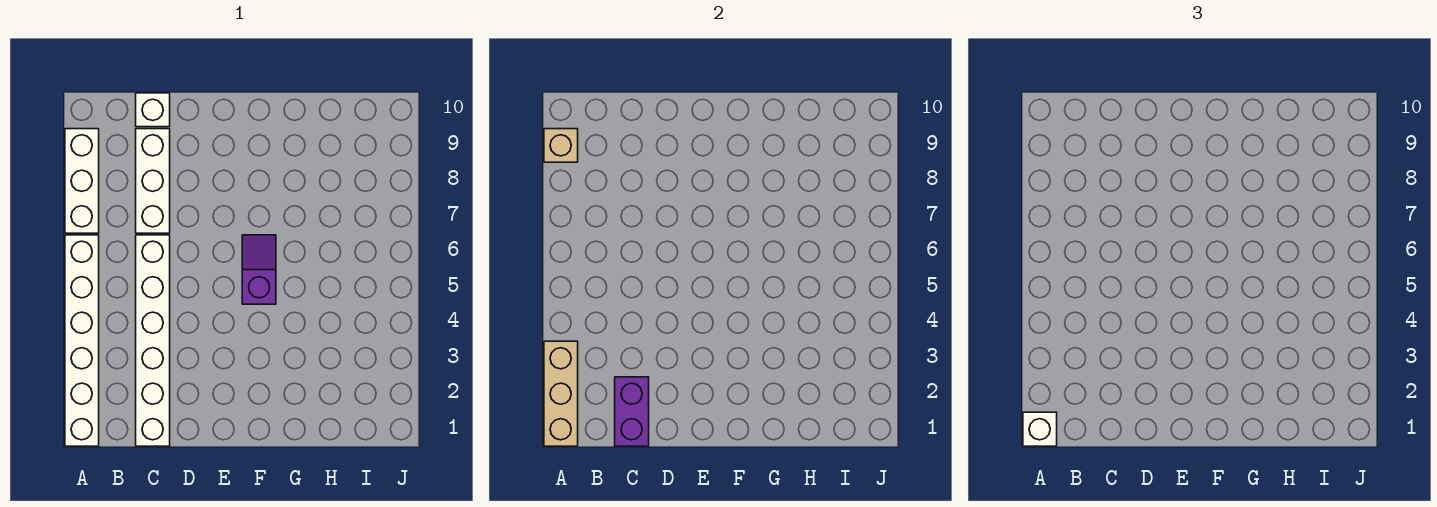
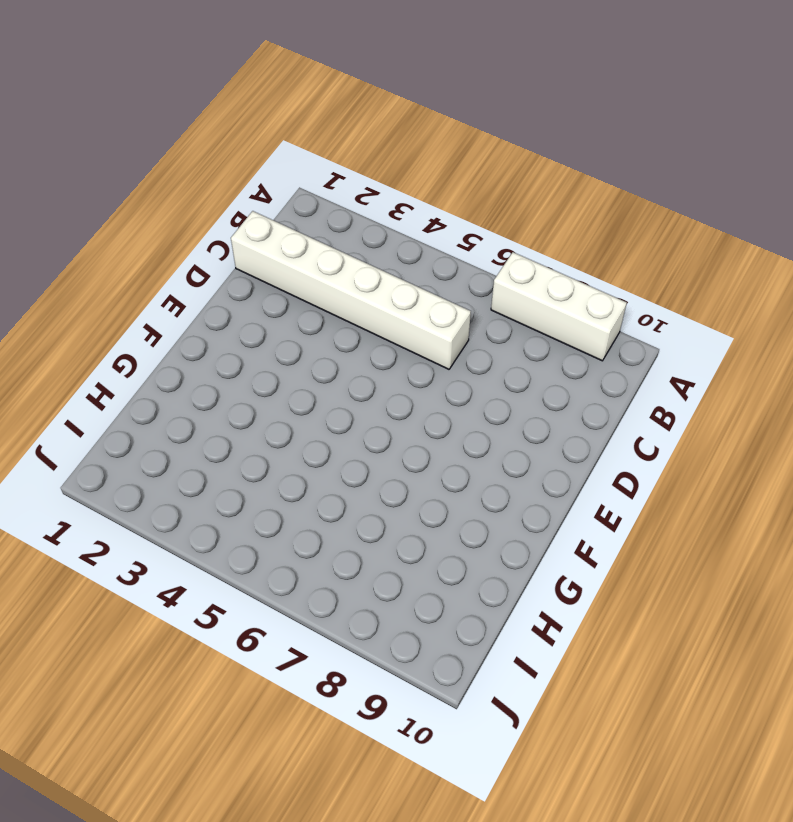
none -> white 1x6 brick [65,235,99,446]
none -> white 1x3 brick [136,129,170,233]

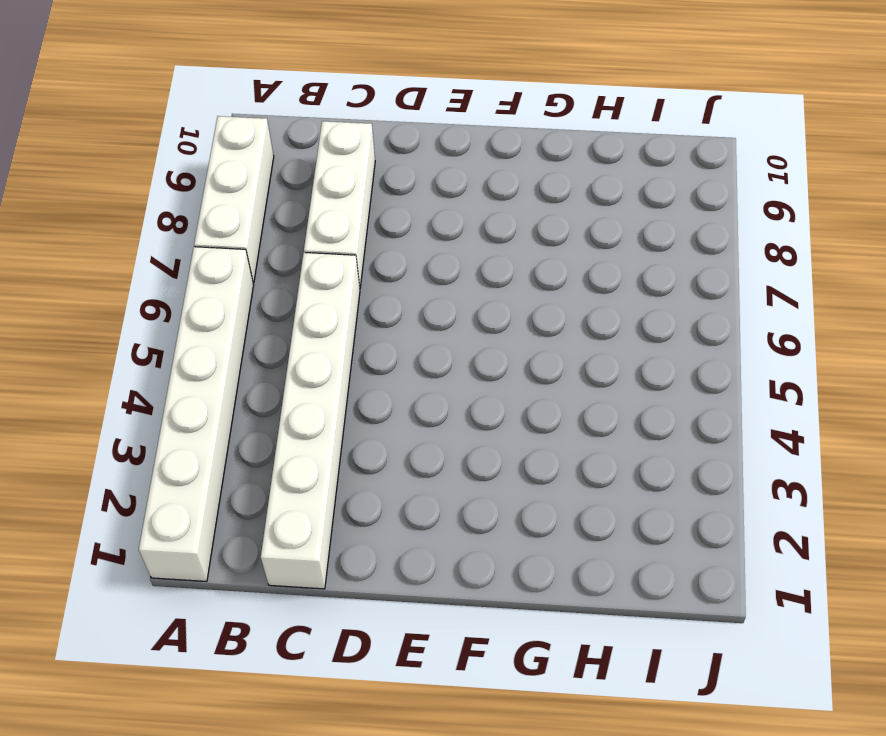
none -> white 1x1 brick [136,93,170,127]
none -> purple 1x2 slope [242,235,276,304]

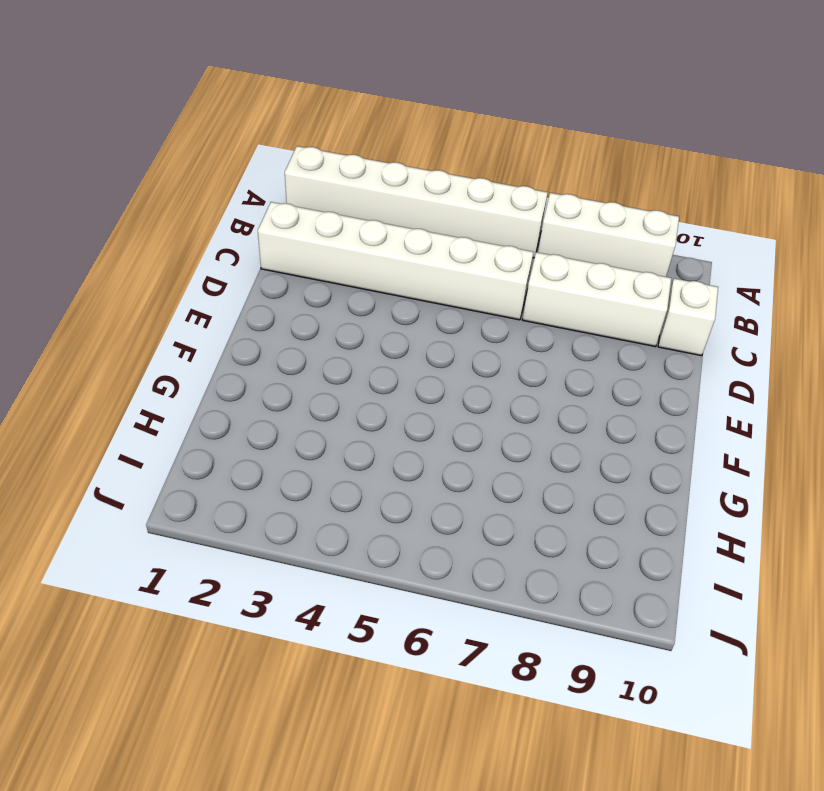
none -> purple 1x2 slope [242,235,276,304]
none -> tan 1x3 brick [544,341,578,446]

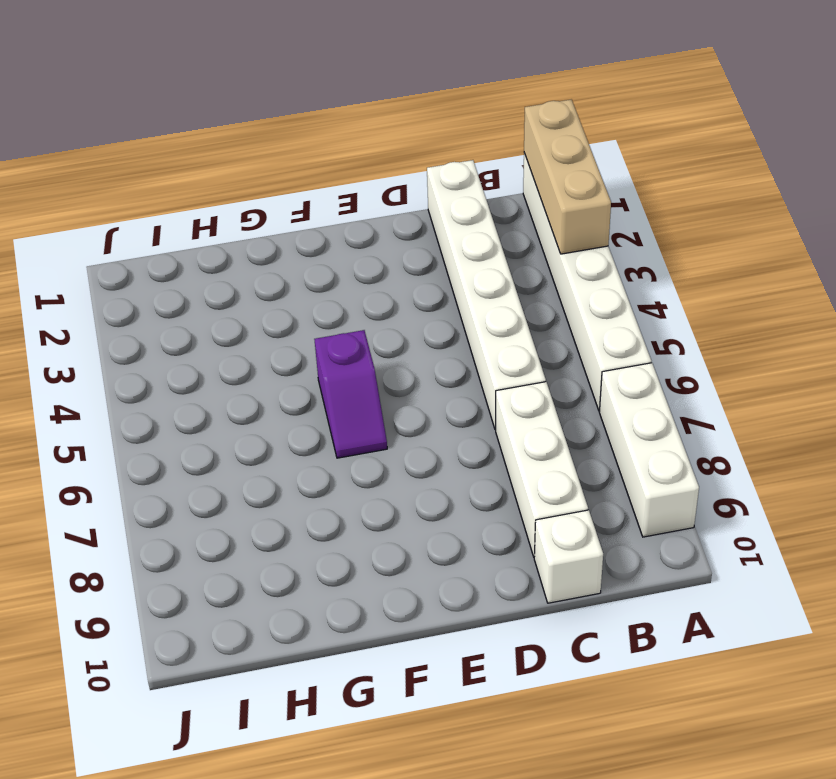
none -> tan 1x1 brick [544,129,578,162]
none -> purple 1x2 brick [615,377,649,446]

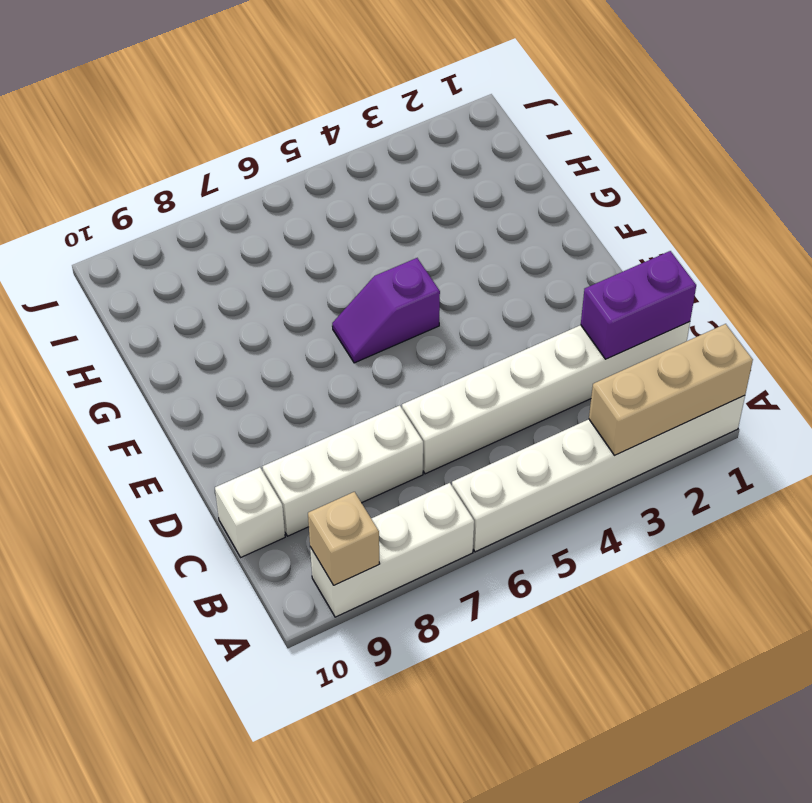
none -> white 1x1 brick [1023,412,1057,446]

